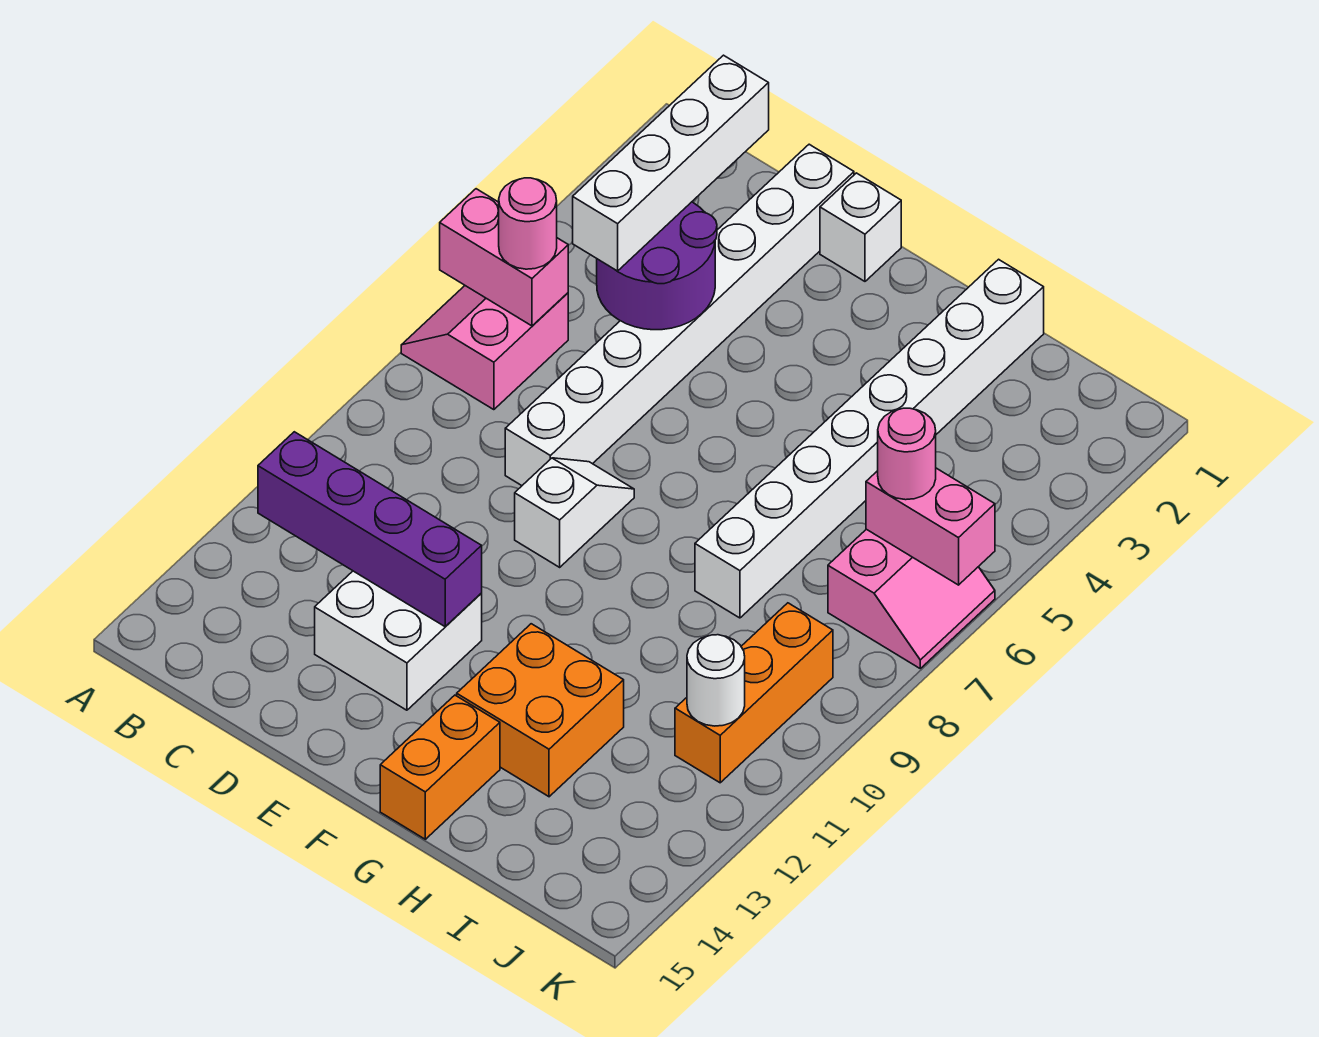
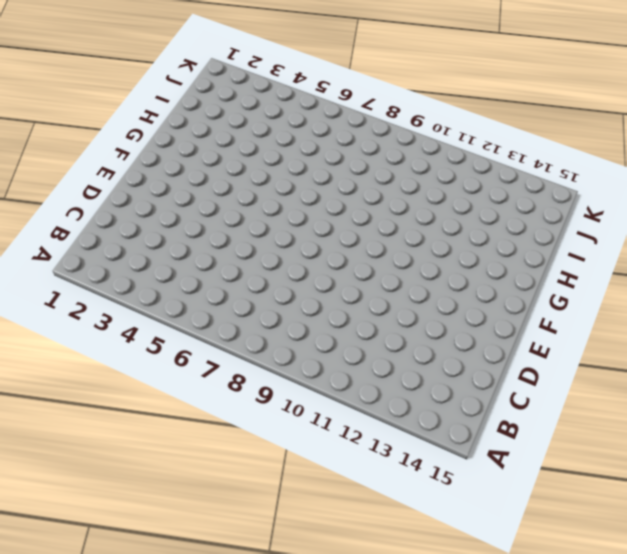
none -> pink 2x2 slope [401,286,568,410]
none -> white 1x8 brick [505,144,854,486]
none -> white 2x2 brick [315,571,482,710]

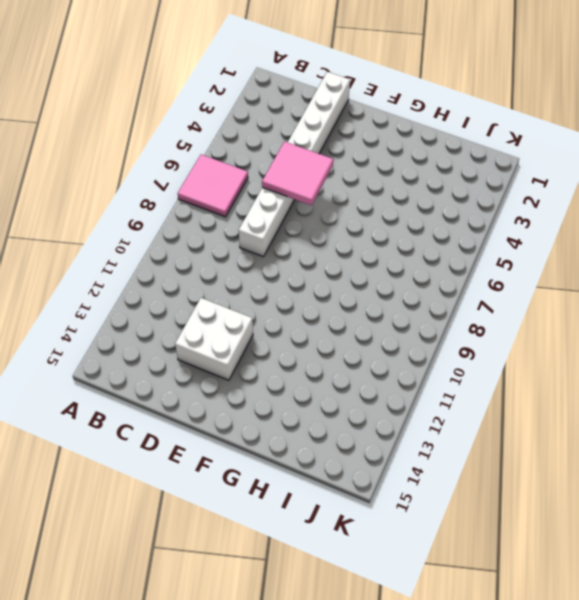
pink 2x2 tile [178,154,248,217] -> pink 2x2 slope [401,286,568,410]
pink 2x2 tile [262,142,333,205] -> purple 2x2 round brick [597,202,717,330]
none -> white 1x1 brick [820,173,901,281]
none -> white 1x2 slope [515,458,634,567]
none -> orange 2x2 brick [457,624,624,797]

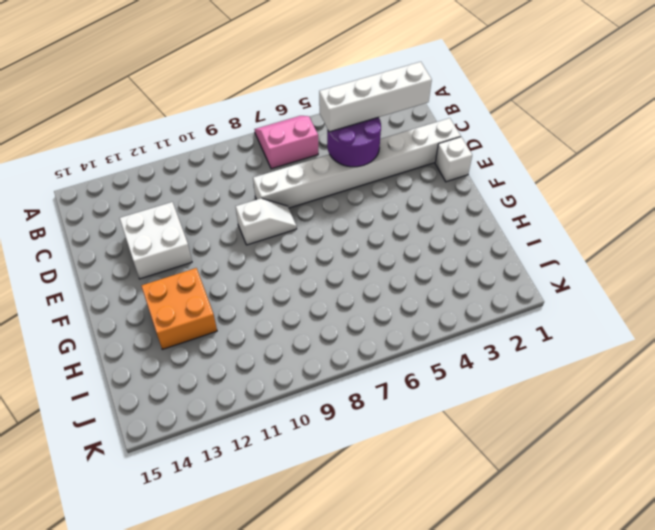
none -> orange 1x2 brick [380,695,500,839]
none -> white 1x8 brick [695,259,1044,618]
none -> pink 2x2 slope [828,529,995,668]

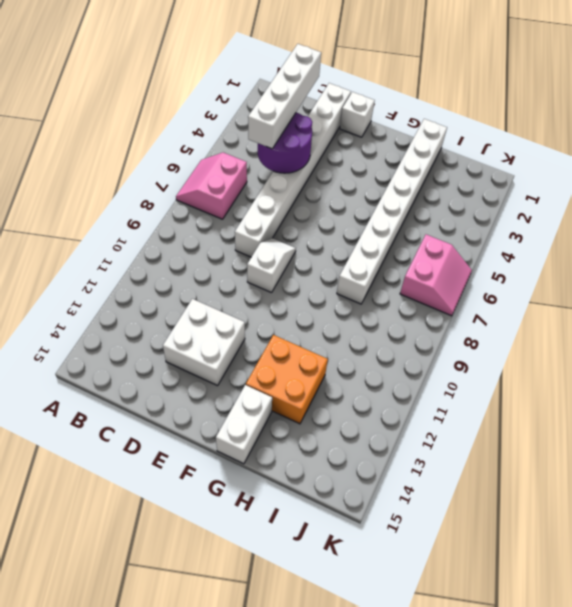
white 1x2 brick [216,385,272,464] -> orange 1x2 brick [380,695,500,839]
none -> orange 1x3 brick [675,603,833,783]
none -> pink 1x2 brick [440,189,568,326]
none -> purple 1x4 brick [258,432,482,627]

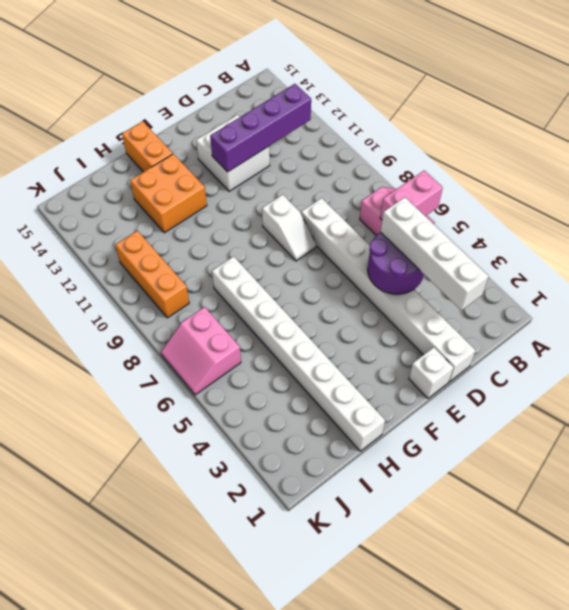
none -> pink 1x2 brick [866,468,995,585]
none -> white 1x1 round brick [687,635,745,726]
none -> pink 1x1 round brick [499,178,557,269]

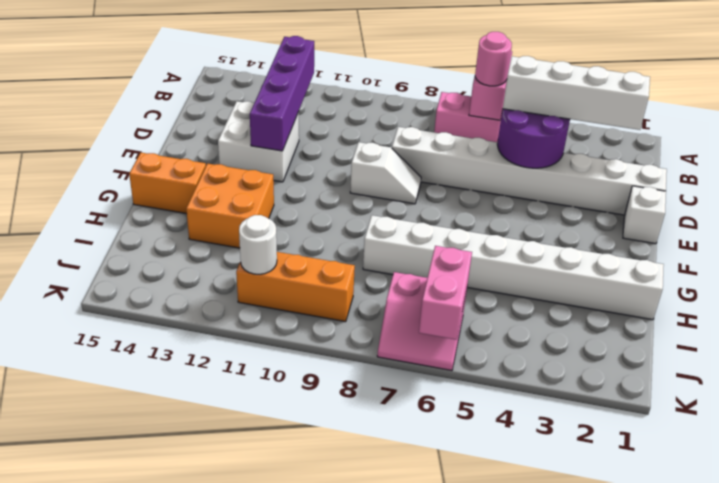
none -> pink 1x1 round brick [878,408,936,500]

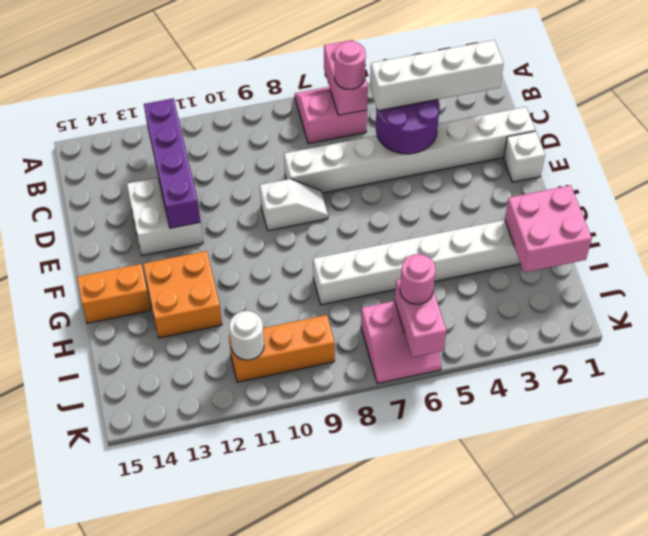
pink 2x2 brick [505,185,592,272] -> none

